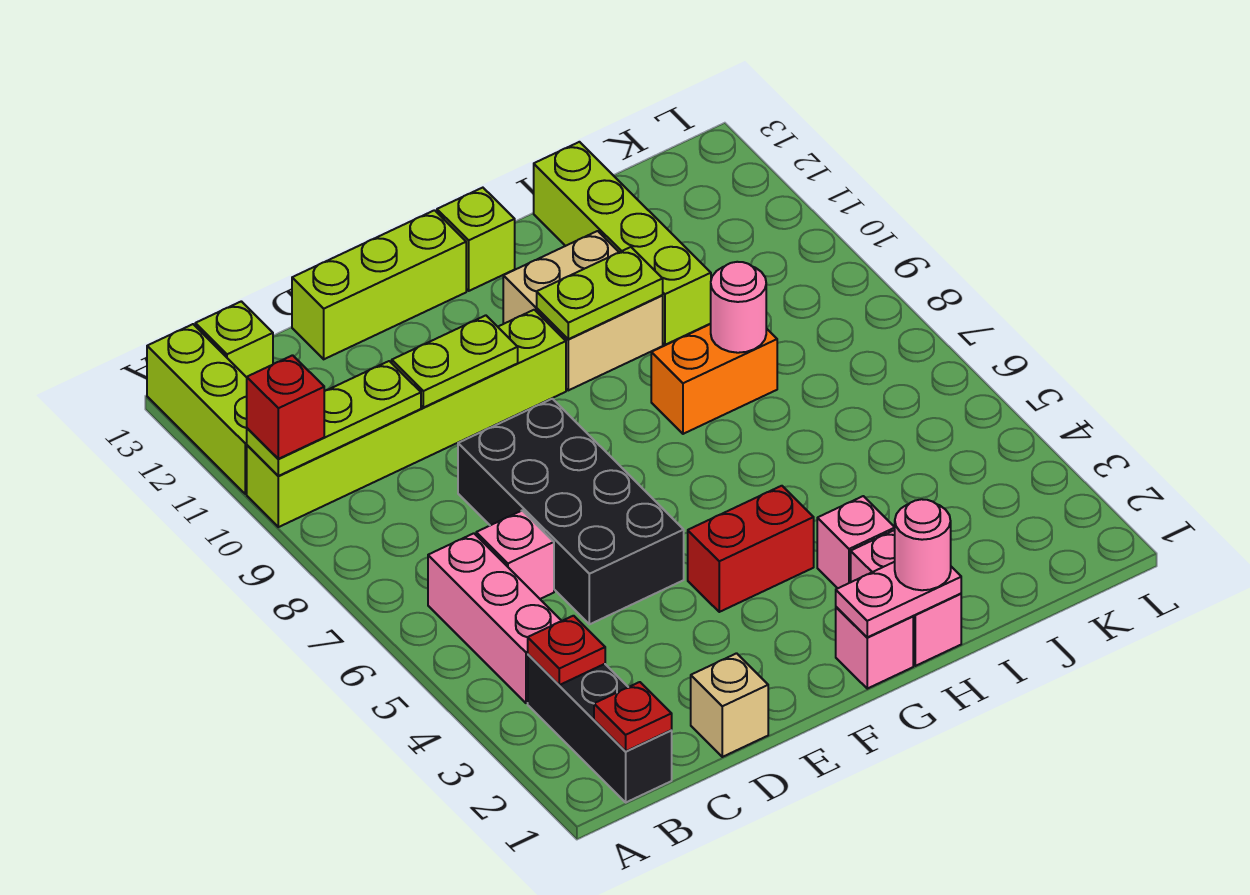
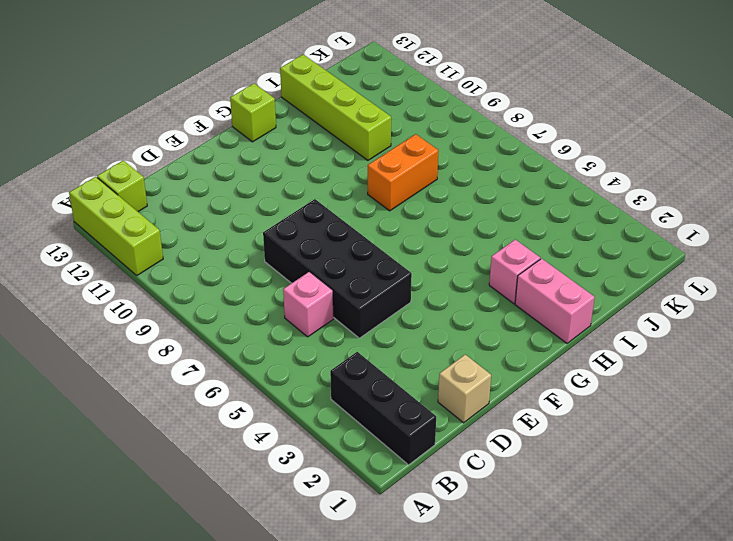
none -> lime 1x6 brick [247,310,566,527]
none -> pink 1x3 brick [428,533,561,703]
none -> lime 1x3 brick [292,210,466,359]

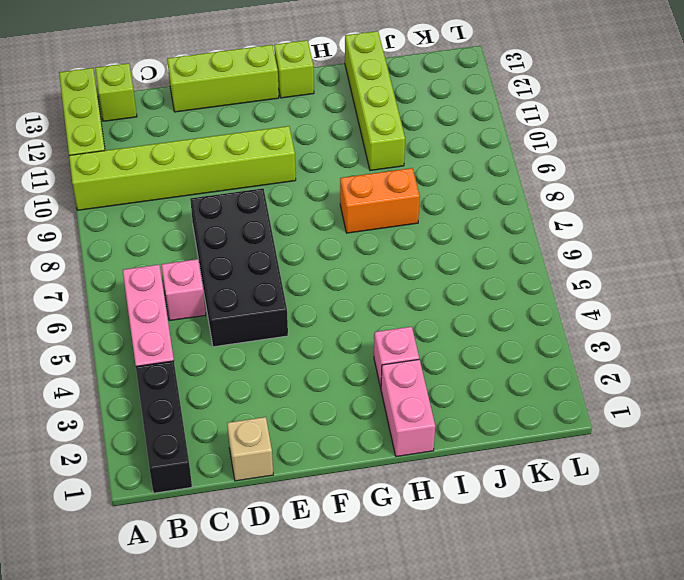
none -> red 1x2 brick [688,486,814,612]
none -> pink 1x1 brick [836,607,913,689]
none -> tan 2x2 brick [503,231,663,390]

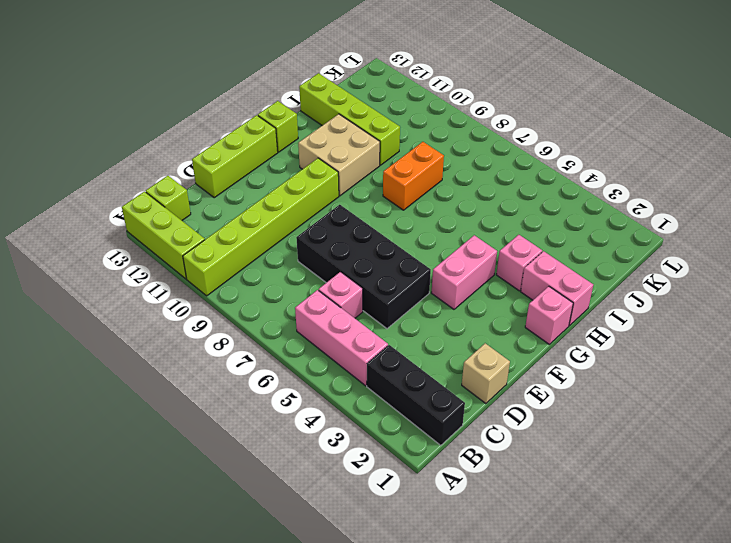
pink 1x2 brick [432,235,497,309] -> red 1x2 brick [688,486,814,612]
none -> lime 1x3 plate [247,361,421,476]
none -> red 1x1 plate [594,682,672,751]
none -> red 1x1 plate [528,616,605,685]

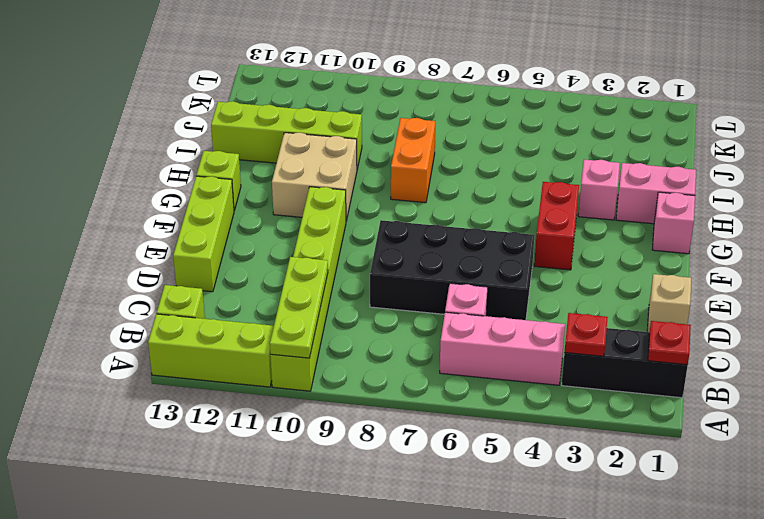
none -> lime 1x2 plate [392,315,518,408]
none -> pink 1x2 plate [836,562,961,637]
none -> lime 1x2 plate [537,247,663,339]

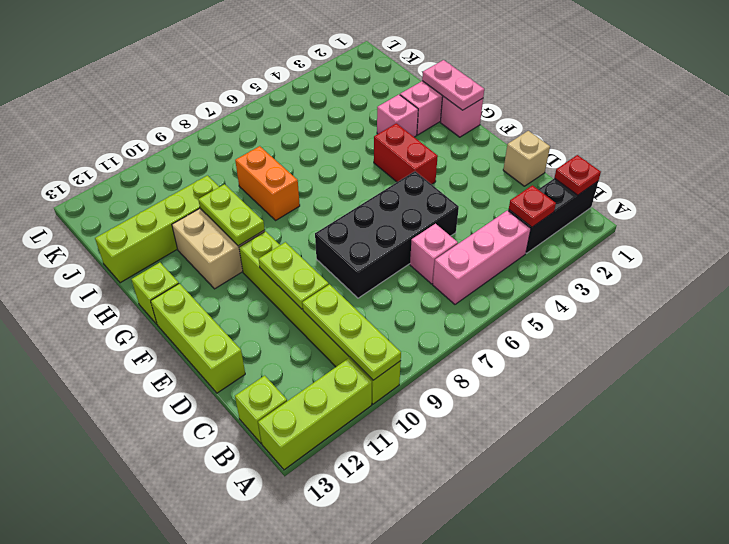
none -> pink 1x1 round brick [711,262,766,353]
none -> red 1x1 brick [247,355,324,459]
none -> pink 1x1 round brick [895,499,951,590]

